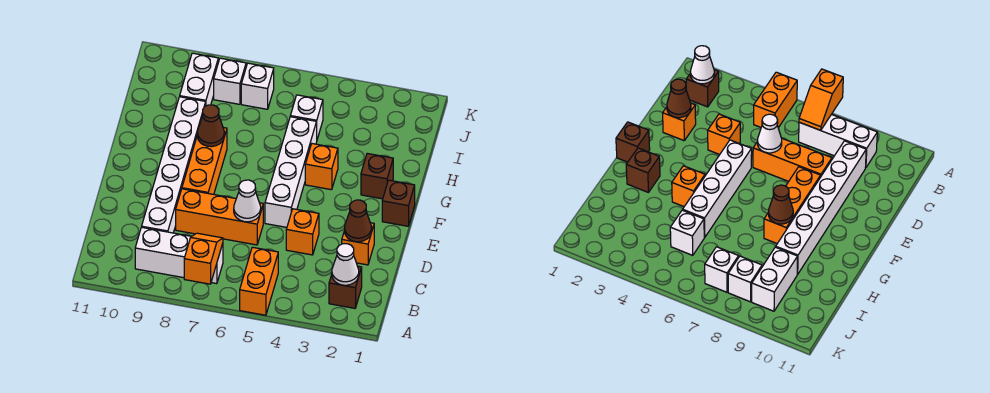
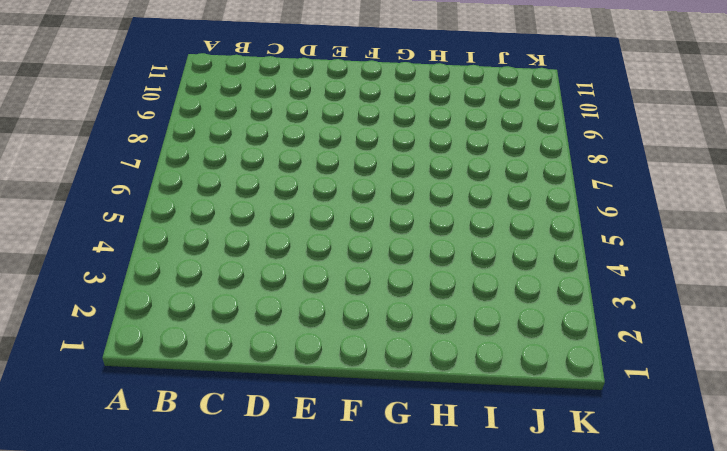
none -> orange 1x2 brick [240,247,278,315]
none -> brown 1x1 brick [329,266,362,308]
none -> white 1x3 brick [135,227,223,284]

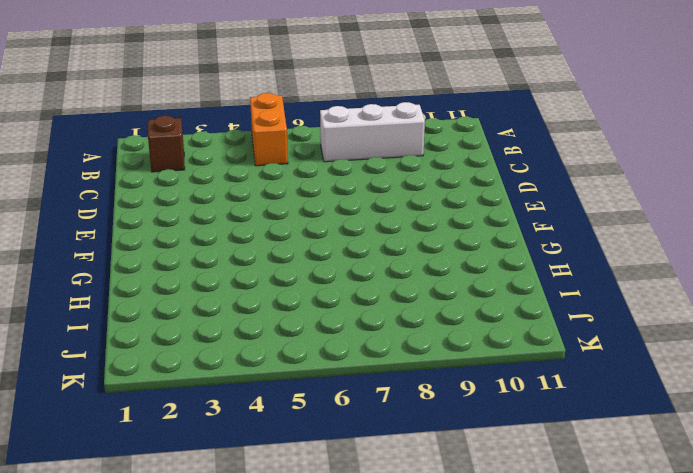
none -> white 1x6 brick [142,97,206,233]
none -> orange 1x1 brick [342,223,374,265]
none -> orange 1x1 brick [286,209,319,255]

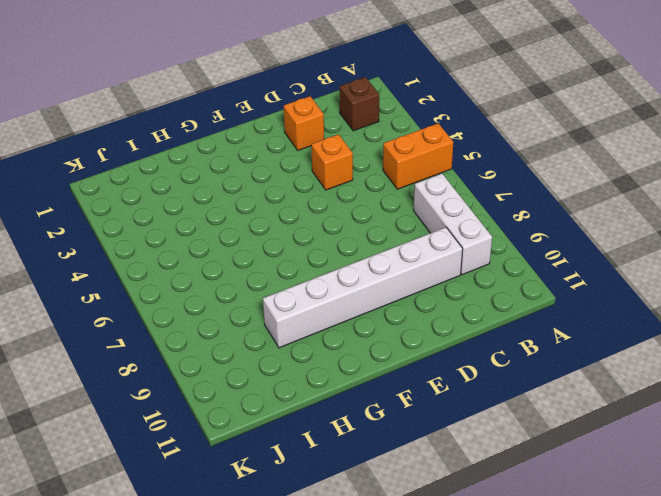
none -> orange 1x3 brick [176,189,263,245]
none -> white 1x4 brick [265,117,317,227]
none -> orange 1x3 brick [182,128,227,194]

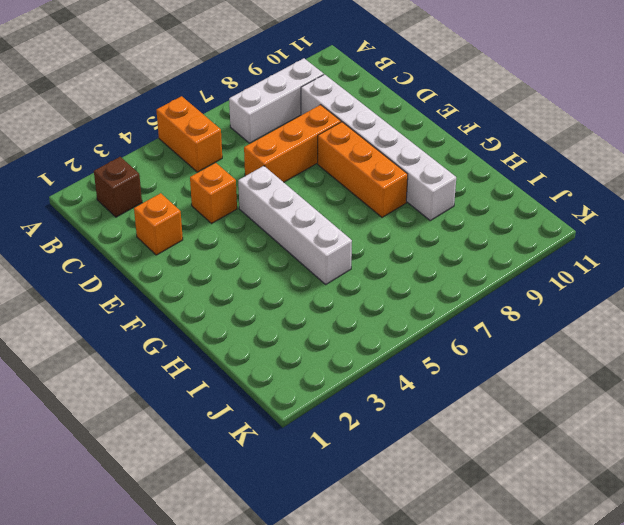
none -> brown 1x1 brick [382,180,415,226]
none -> brown 1x1 brick [361,153,393,199]
none -> orange 1x1 brick [305,144,338,190]

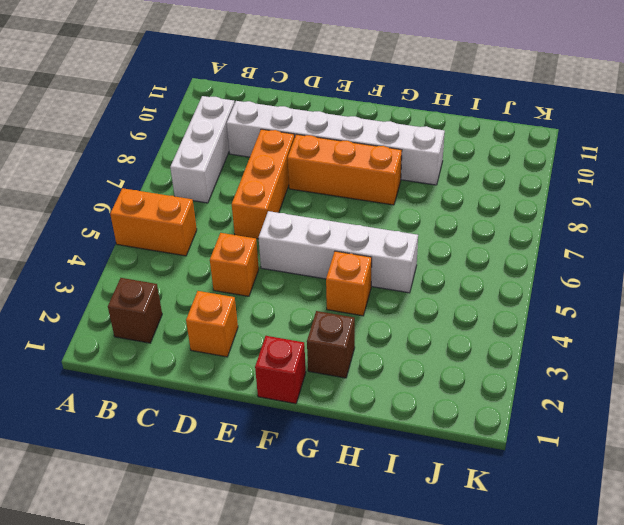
red 1x1 brick [255,336,306,404] -> brown 1x1 brick [382,180,415,226]
none -> white 1x1 brick [290,95,323,139]
none -> white 1x2 brick [180,53,218,106]
none -> white 1x1 brick [241,63,274,109]

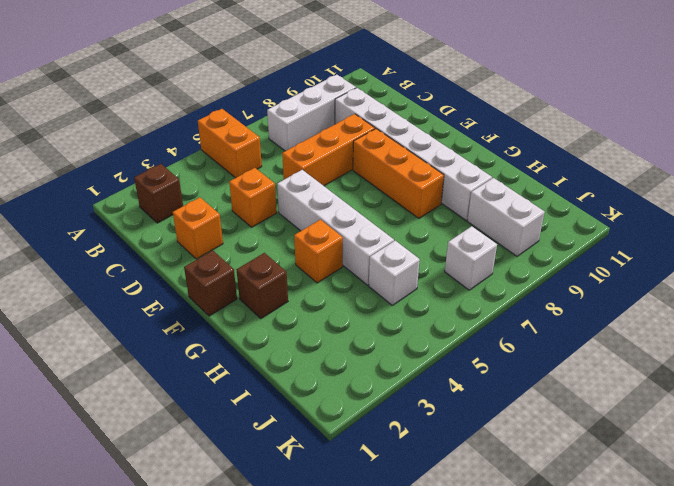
none -> white 1x1 brick [214,58,246,104]
none -> orange 1x2 slope [184,233,223,284]
none -> white 1x1 cone [332,244,359,285]

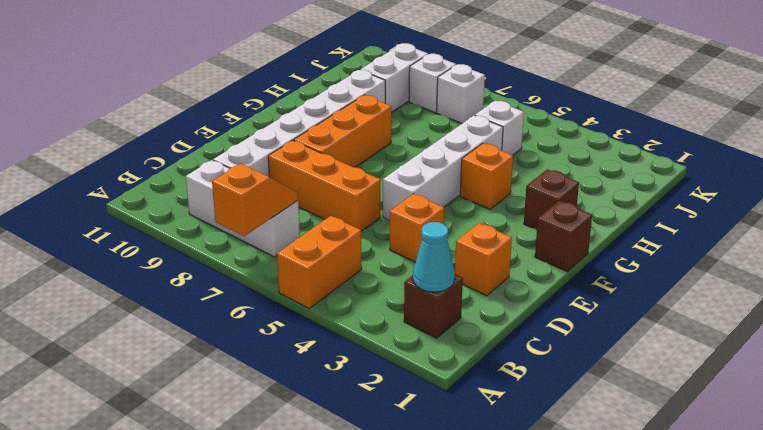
cyan 1x1 cone [413,222,455,292] -> white 1x1 cone [332,244,359,285]
none -> brown 1x1 cone [345,200,372,242]
none -> white 1x1 cone [234,180,261,222]
none -> brown 1x1 cone [197,105,224,147]

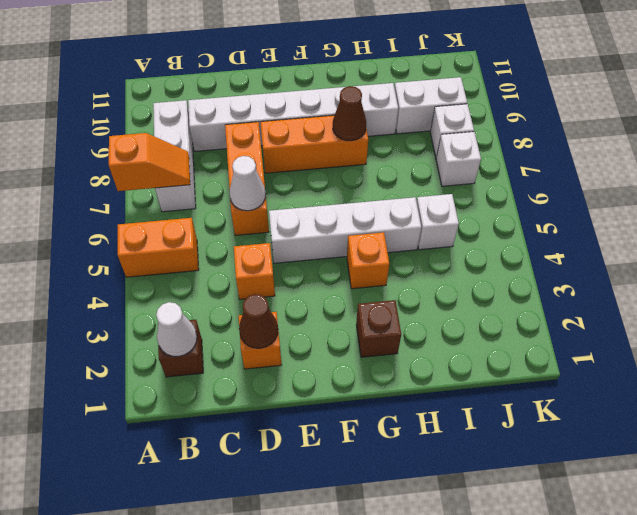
none -> brown 1x1 brick [382,180,415,226]

